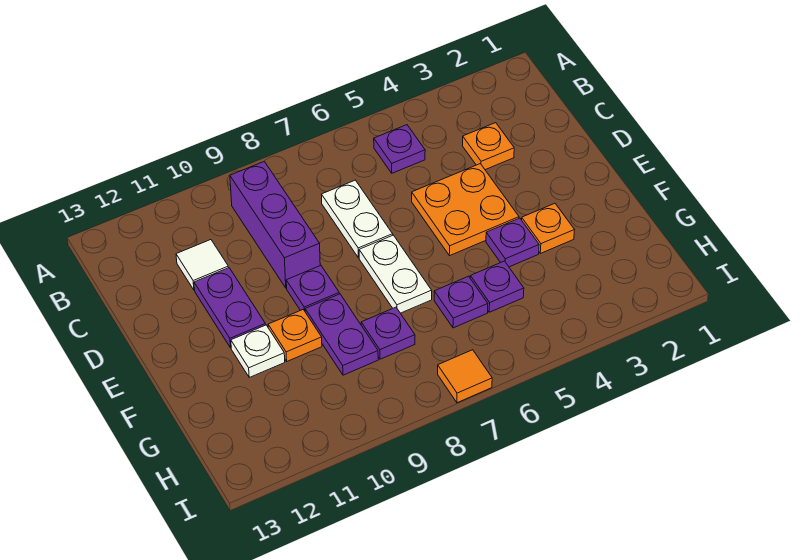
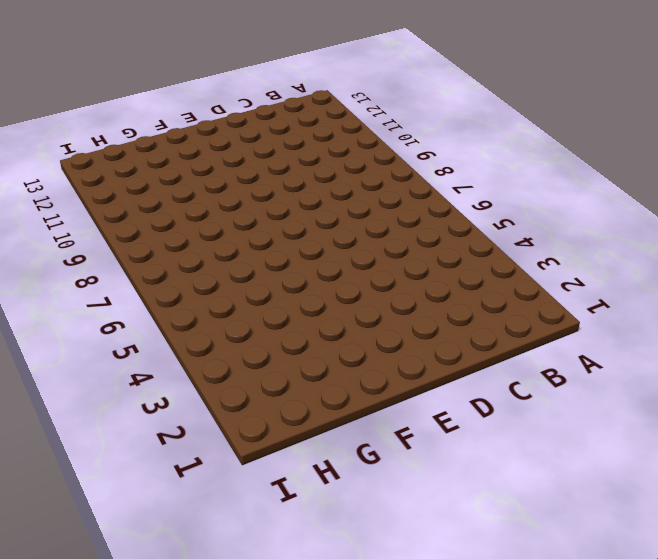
none -> purple 1x1 plate [374,125,425,173]
none -> purple 1x3 brick [230,161,320,288]
none -> orange 1x1 plate [462,123,514,170]

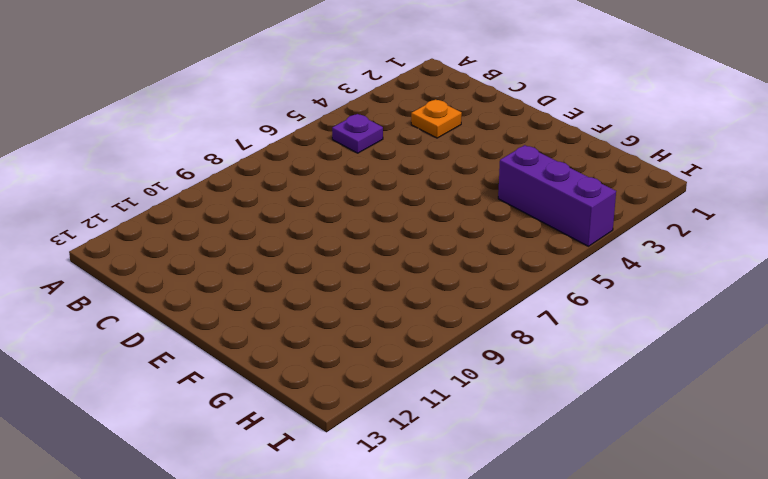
purple 1x3 brick [498,145,616,246] -> purple 1x3 brick moved to [230,161,320,288]
none -> white 1x2 plate [322,180,393,258]
none -> white 1x1 tile [176,240,228,290]
none -> orange 2x2 plate [412,164,519,256]

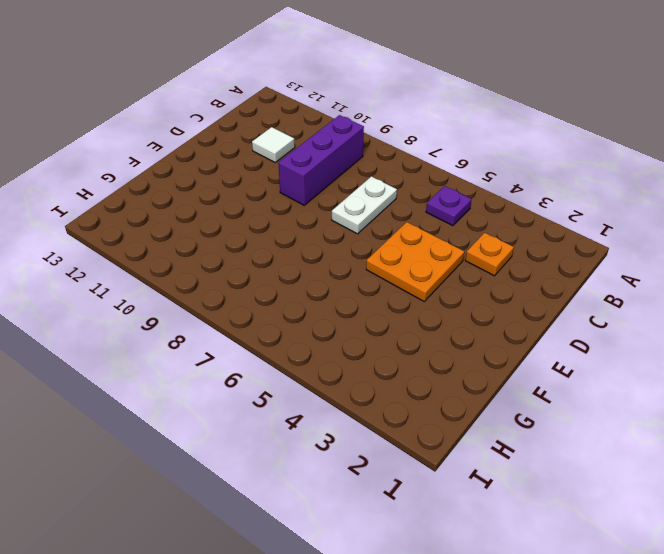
none -> purple 1x2 plate [194,268,266,348]
none -> white 1x2 plate [359,235,432,313]
none -> purple 1x1 plate [286,265,339,311]

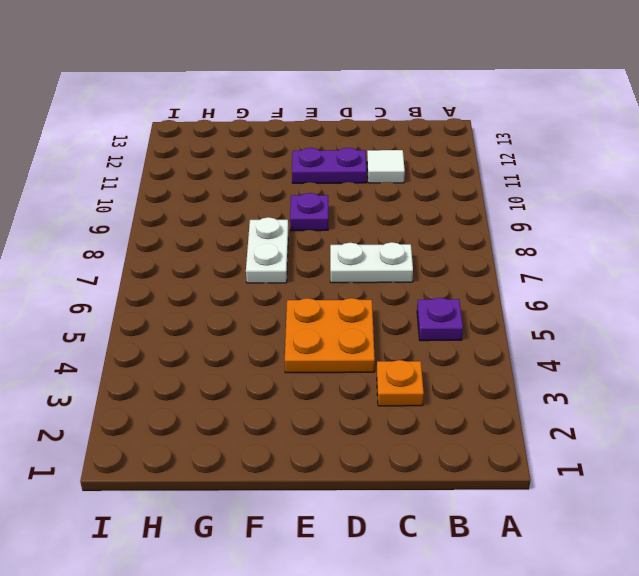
white 1x2 plate [246,217,288,283] -> white 1x2 plate turned to [359,235,432,313]
none -> purple 1x3 brick [230,161,320,288]
none -> orange 1x1 plate [522,203,574,253]
none -> purple 1x1 plate [486,218,539,267]

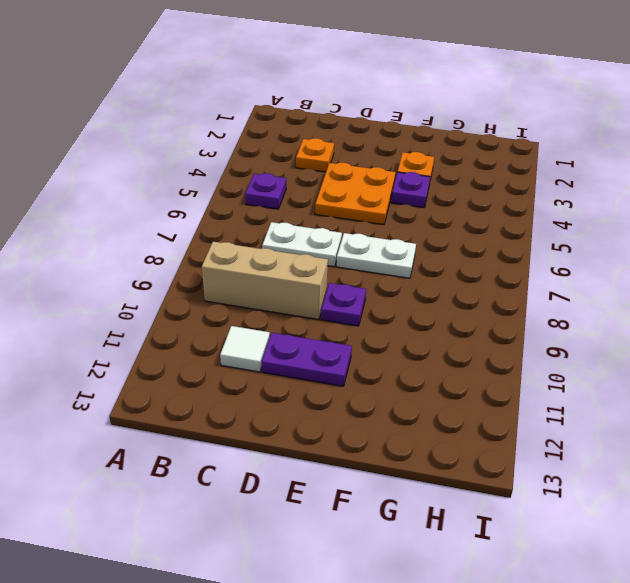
tan 1x3 brick [202,242,328,320] -> purple 1x3 brick [230,161,320,288]
none -> purple 1x2 plate [305,294,378,375]
none -> orange 1x1 plate [268,310,322,361]
none -> white 1x1 plate [231,325,285,377]

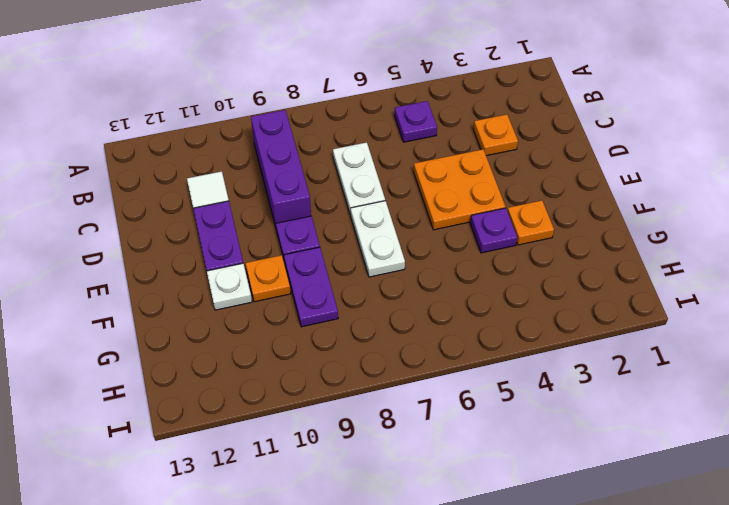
none -> purple 1x1 plate [470,261,524,312]
none -> purple 1x1 plate [434,276,488,328]
none -> purple 1x1 plate [361,307,415,359]

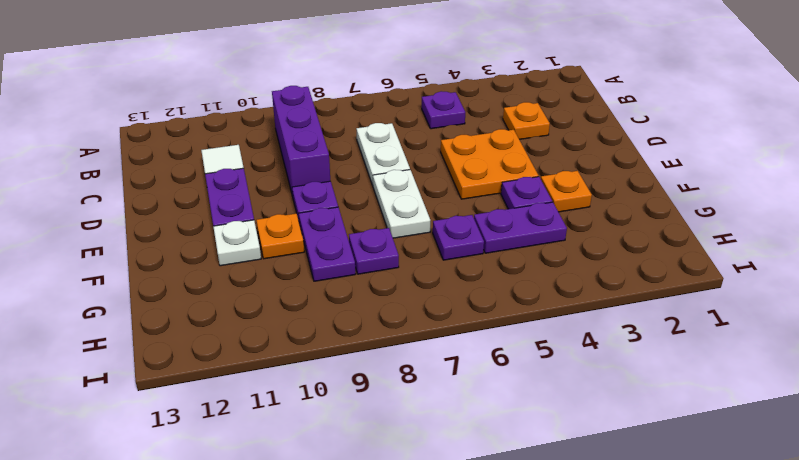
purple 1x2 plate [474,202,567,253] -> purple 1x1 plate [470,261,524,312]
none -> orange 1x1 tile [438,350,492,403]

